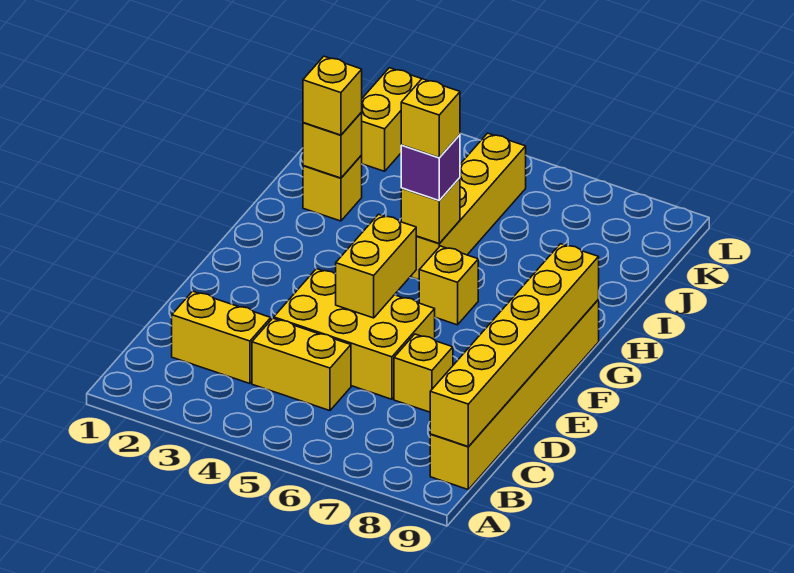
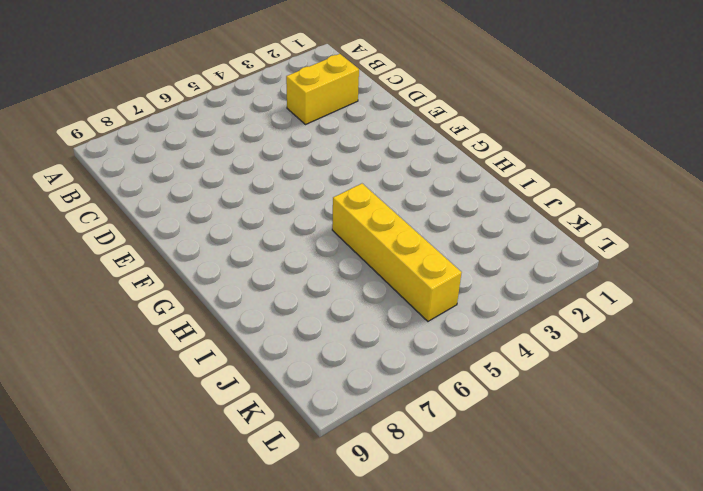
none -> yellow 1x6 brick [430,300,599,489]
none -> yellow 1x2 brick [252,318,351,411]
none -> yellow 2x3 brick [274,269,435,399]

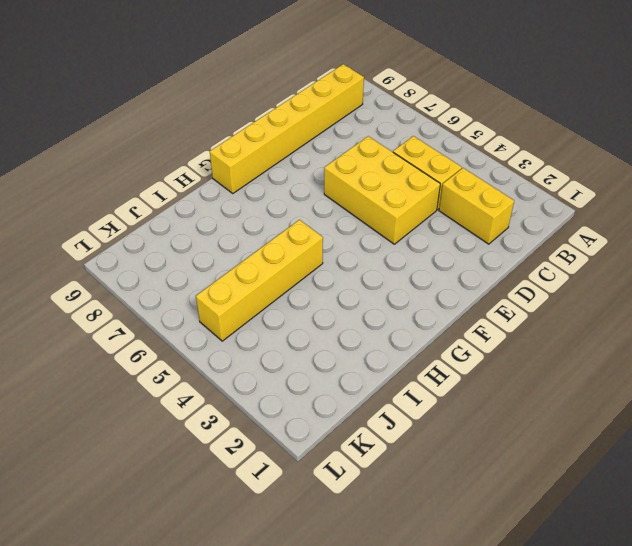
none -> yellow 1x1 brick [394,334,453,412]
none -> yellow 1x1 brick [419,246,478,325]
none -> yellow 1x1 brick [303,155,362,221]

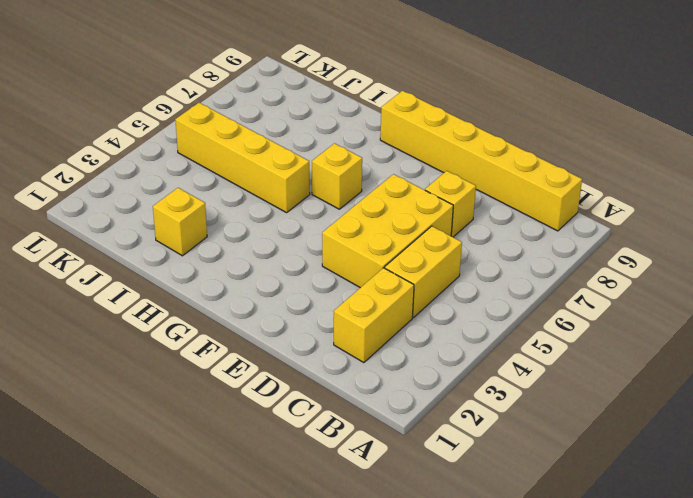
none -> yellow 1x2 brick [362,68,421,171]
none -> yellow 1x6 brick [430,244,599,447]
none -> yellow 1x2 brick [336,214,416,318]

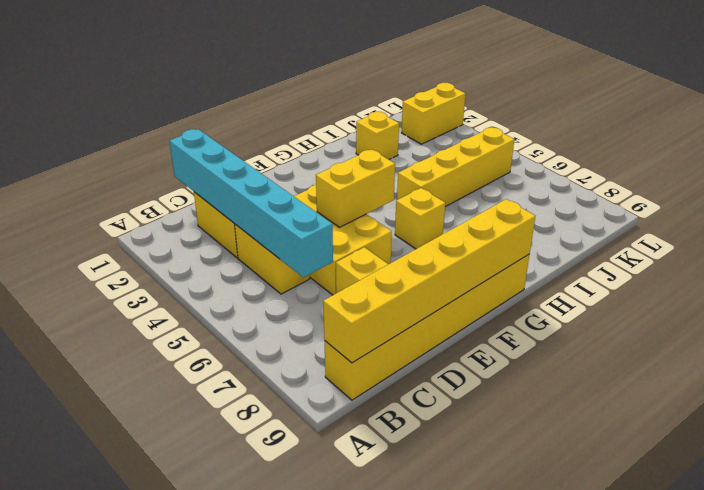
cyan 1x6 brick [170,129,333,277] -> none
none -> yellow 1x1 brick [401,178,460,244]
none -> yellow 1x1 brick [303,112,362,178]
none -> purple 1x1 brick [401,135,460,200]

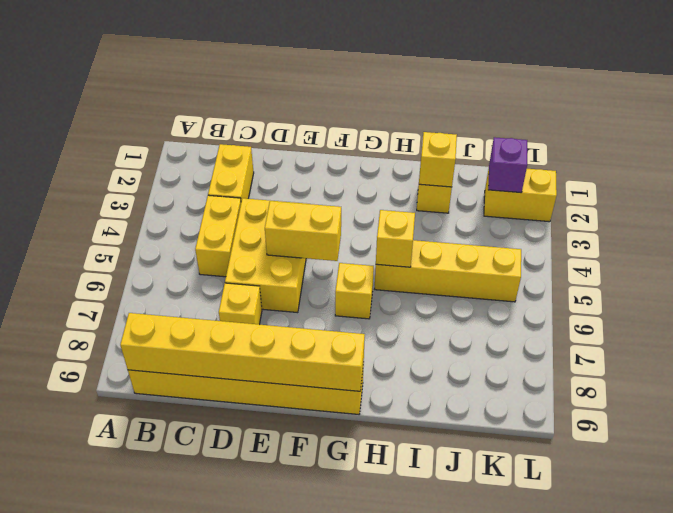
purple 1x1 brick [488,137,527,193] -> purple 1x1 brick moved to [401,135,460,200]
none -> yellow 1x1 brick [303,56,362,135]
none -> yellow 1x1 brick [401,79,460,158]

